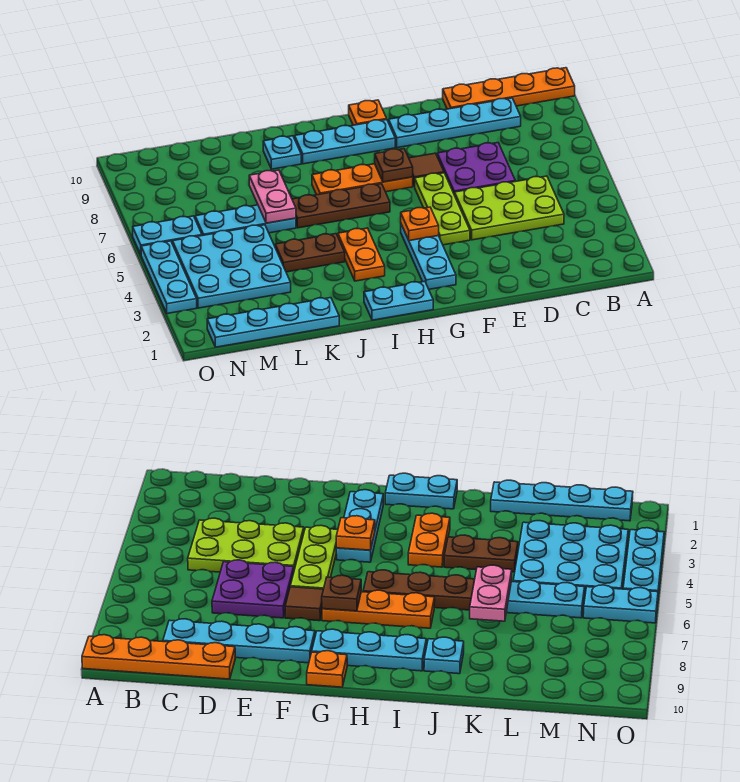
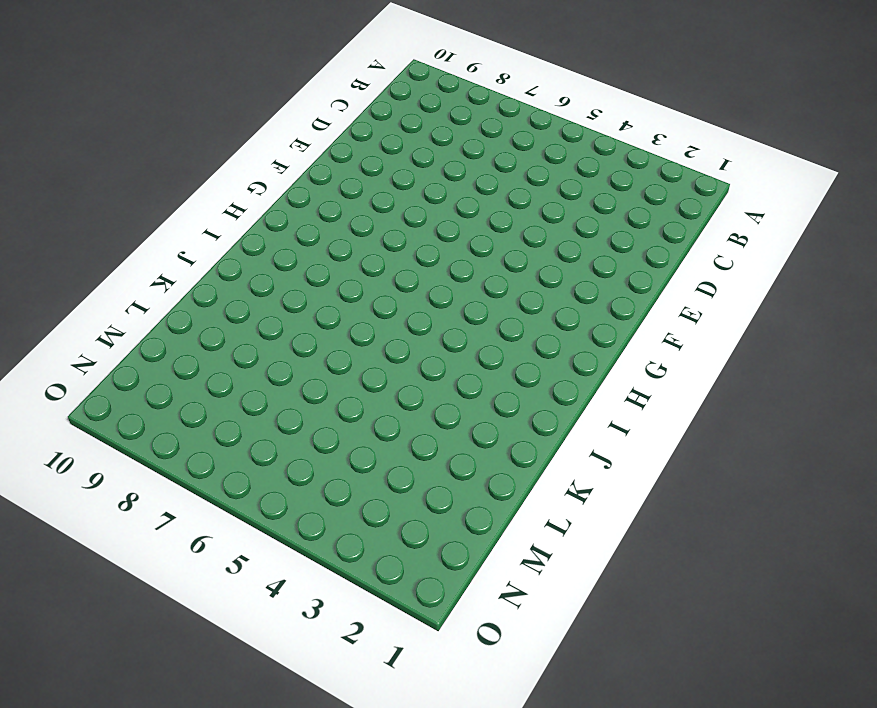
none -> orange 1x4 plate [443,68,575,109]
none -> lime 2x3 plate [455,176,564,240]
none -> cyan 1x4 plate [389,98,521,148]

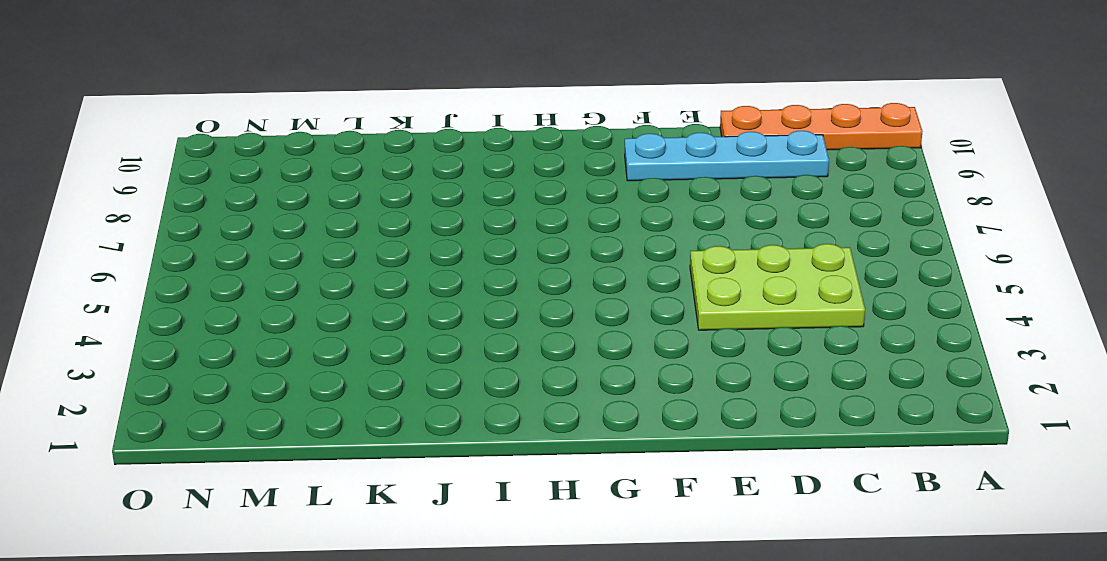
none -> purple 2x2 plate [437,143,515,195]
none -> lime 1x3 plate [415,173,470,245]
none -> brown 1x1 tile [409,153,444,187]

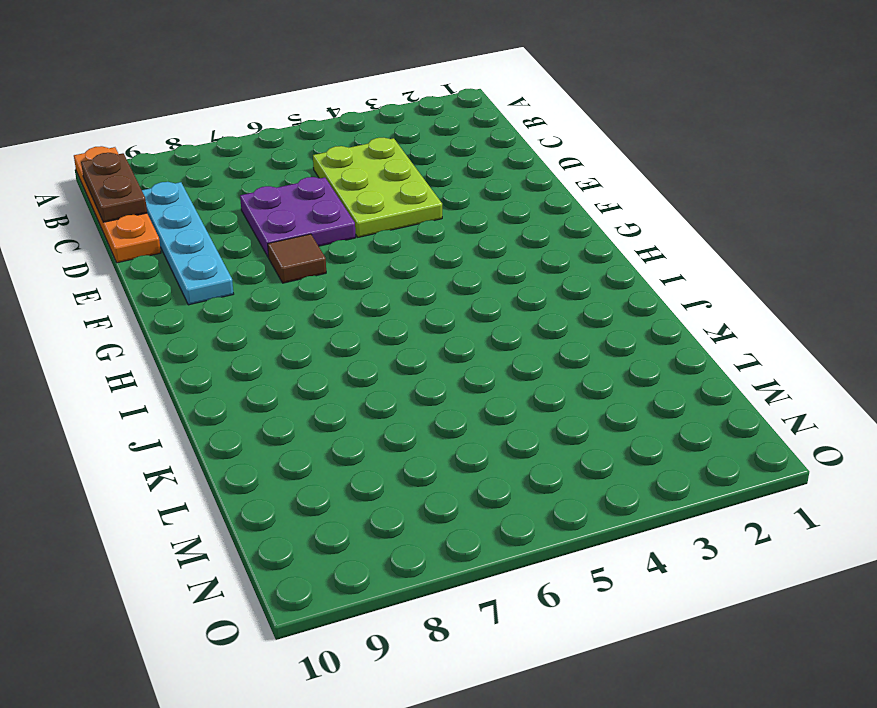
brown 1x2 plate [81,153,147,222] -> brown 1x2 plate moved to [275,234,345,272]
none -> lime 1x3 plate [415,173,470,245]
none -> cyan 1x3 plate [401,225,456,289]
none -> orange 1x3 plate [312,164,413,195]

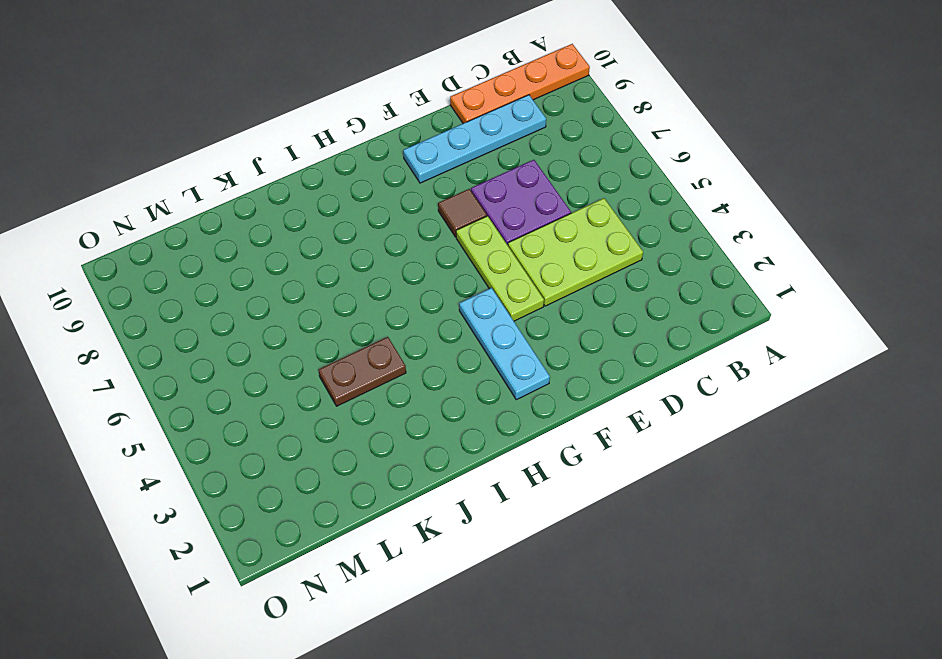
none -> orange 1x3 plate [312,164,413,195]
none -> cyan 1x3 plate [295,120,395,164]
none -> orange 1x1 plate [349,100,387,125]

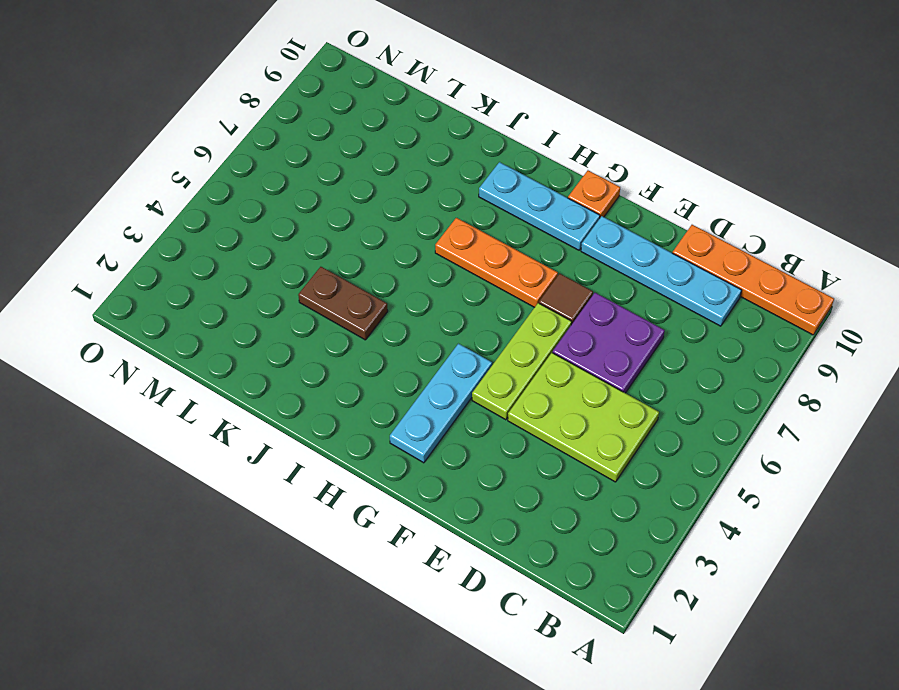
none -> cyan 1x2 plate [364,281,433,320]
none -> brown 1x3 plate [292,184,390,228]
none -> orange 1x2 plate [338,228,385,281]

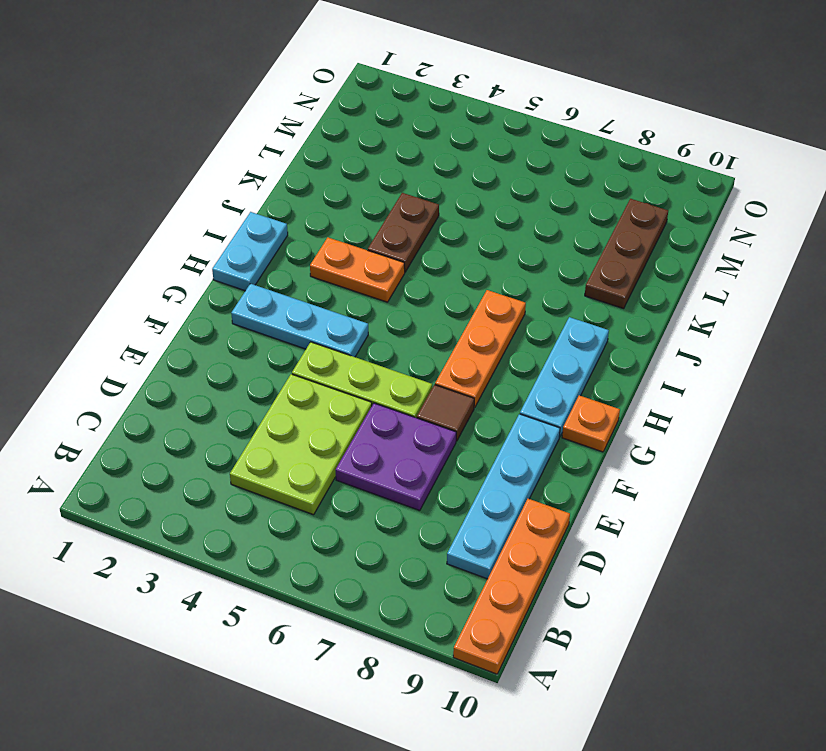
brown 1x3 plate [585,199,668,309] -> brown 1x3 plate moved to [292,184,390,228]
none -> cyan 1x1 plate [263,136,301,169]
none -> cyan 1x4 plate [207,298,339,347]
none -> cyan 1x3 plate [195,205,296,236]

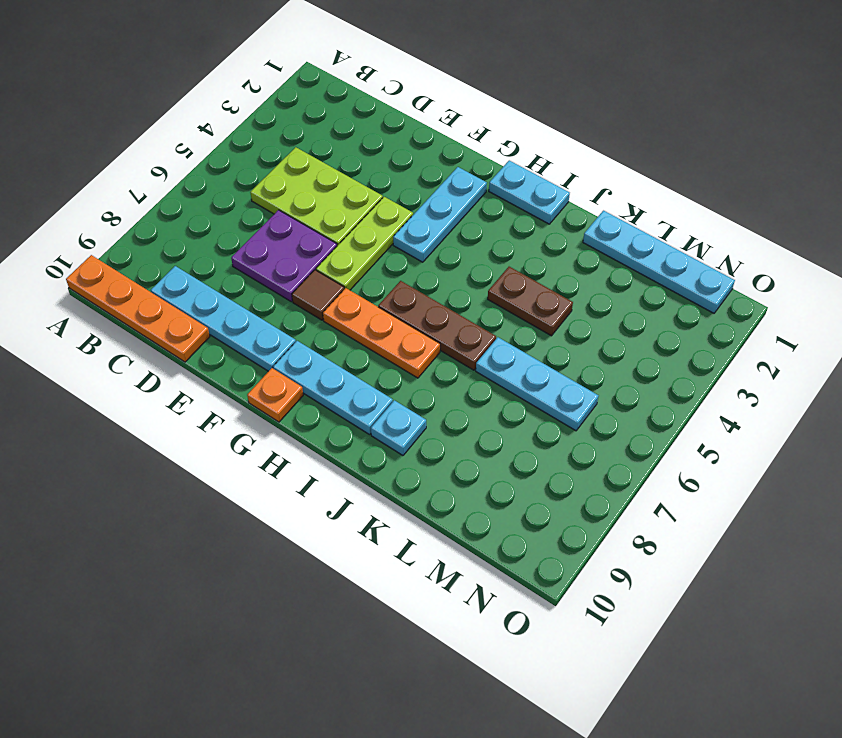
none -> orange 1x2 plate [338,228,385,281]
none -> cyan 3x3 plate [173,225,291,308]
none -> cyan 1x2 plate [133,216,202,254]

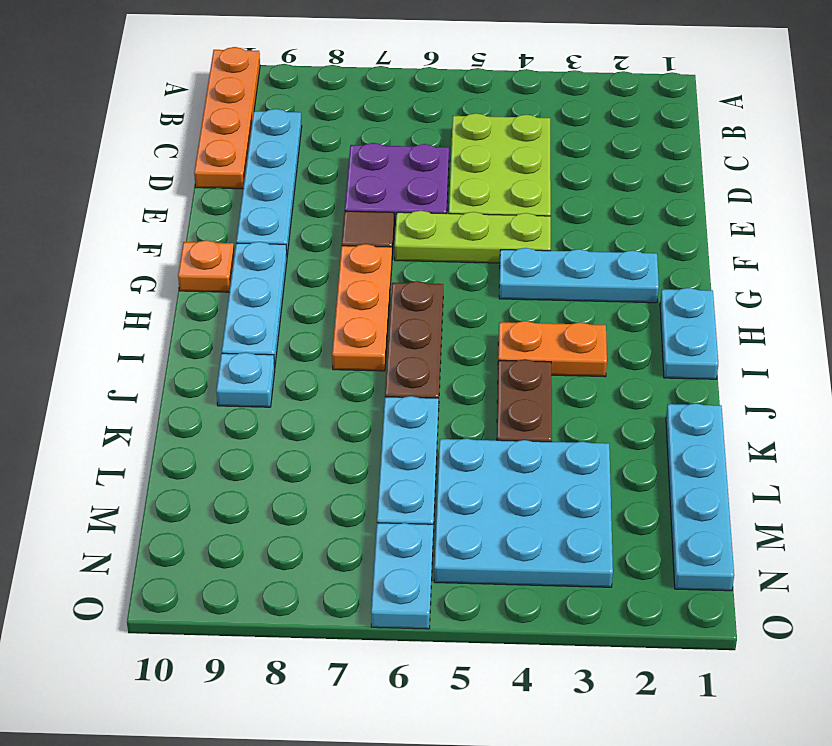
none -> cyan 1x3 plate [141,241,197,314]
none -> orange 1x1 plate [401,207,439,241]
none -> brown 1x1 plate [375,149,413,182]

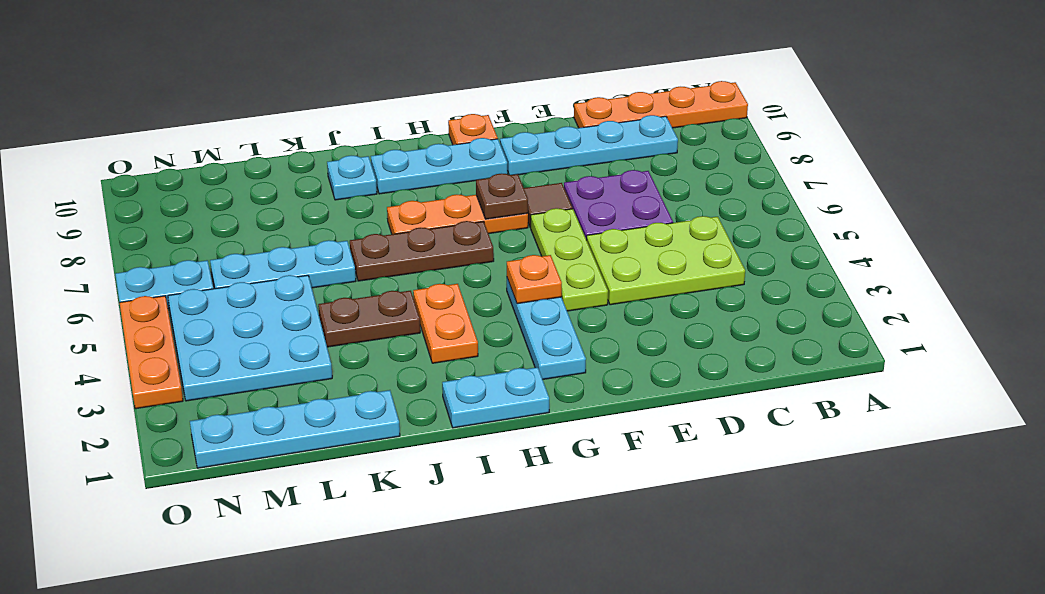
orange 1x3 plate [120,296,183,409] -> cyan 1x3 plate [141,241,197,314]
none -> pink 1x2 plate [249,170,296,223]

